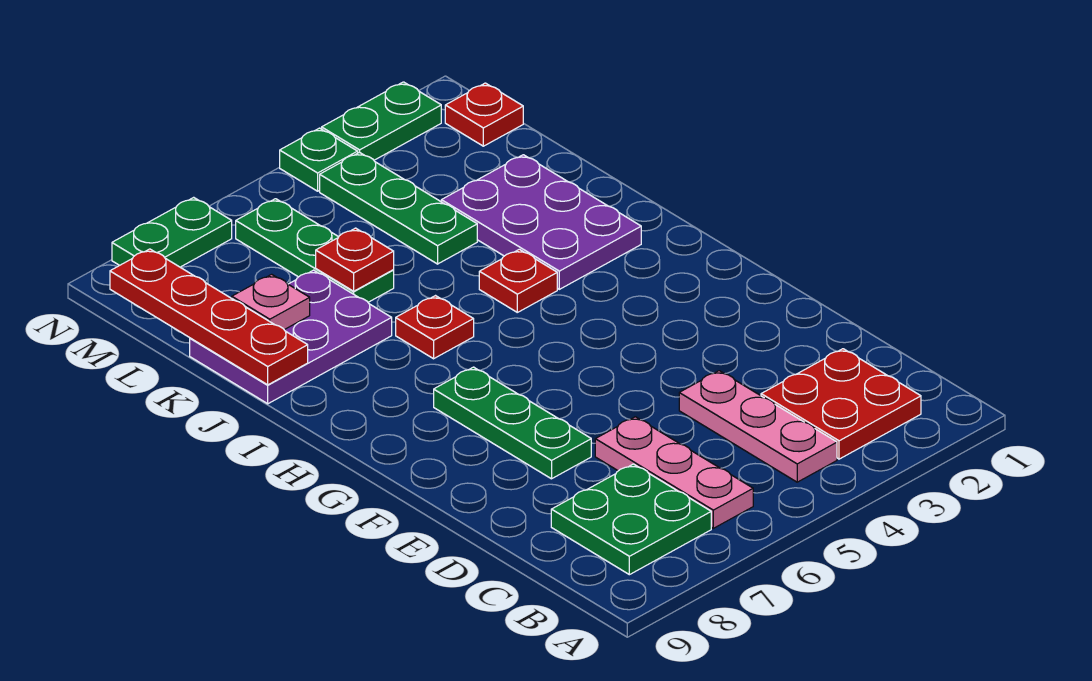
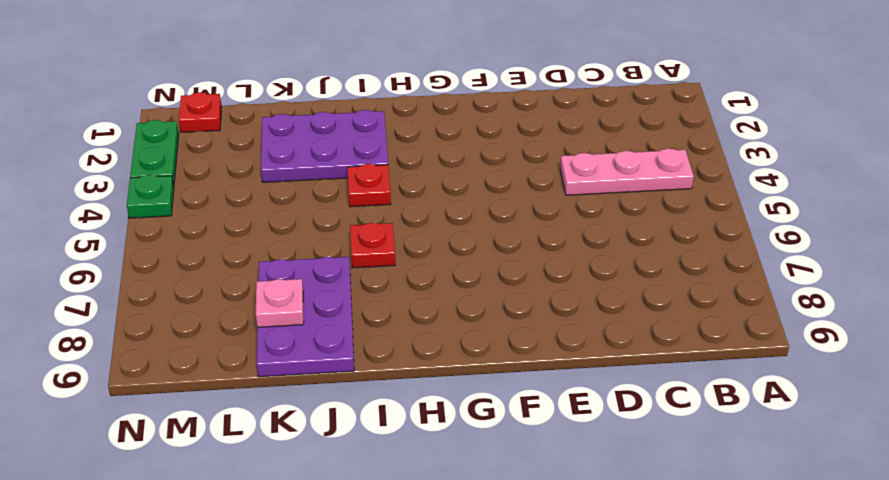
none -> red 2x2 plate [761,349,921,459]
none -> pink 1x3 plate [595,417,753,528]
none -> green 2x2 plate [551,464,711,575]

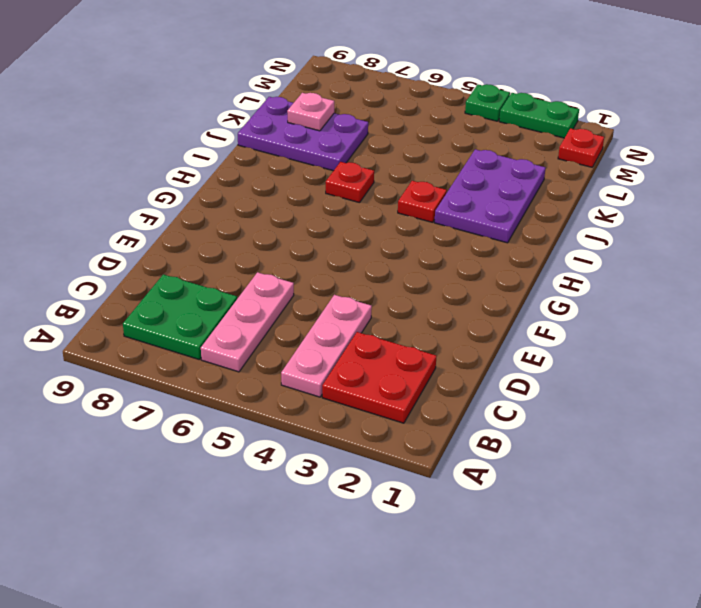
none -> green 1x3 plate [434,367,591,479]
none -> green 1x3 plate [320,152,477,264]
none -> green 1x3 plate [236,199,394,302]

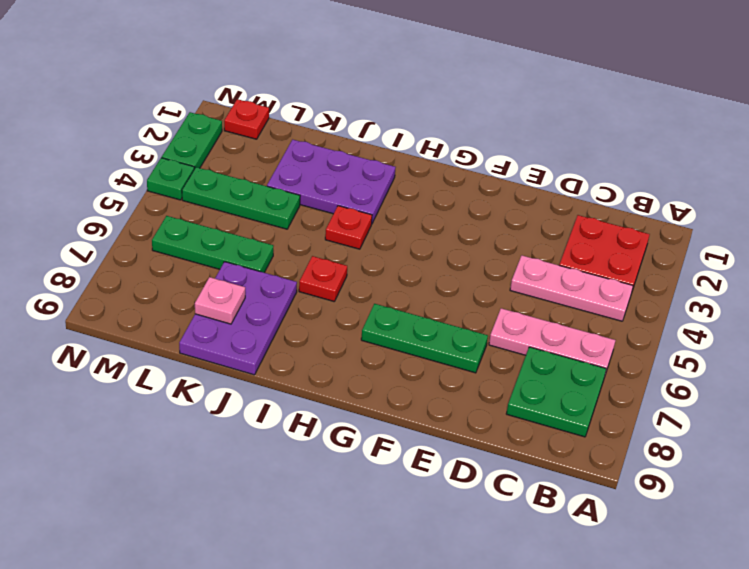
none -> green 1x2 plate [112,197,232,267]
none -> red 1x4 plate [110,249,308,385]
none -> red 1x1 plate [316,228,394,291]

